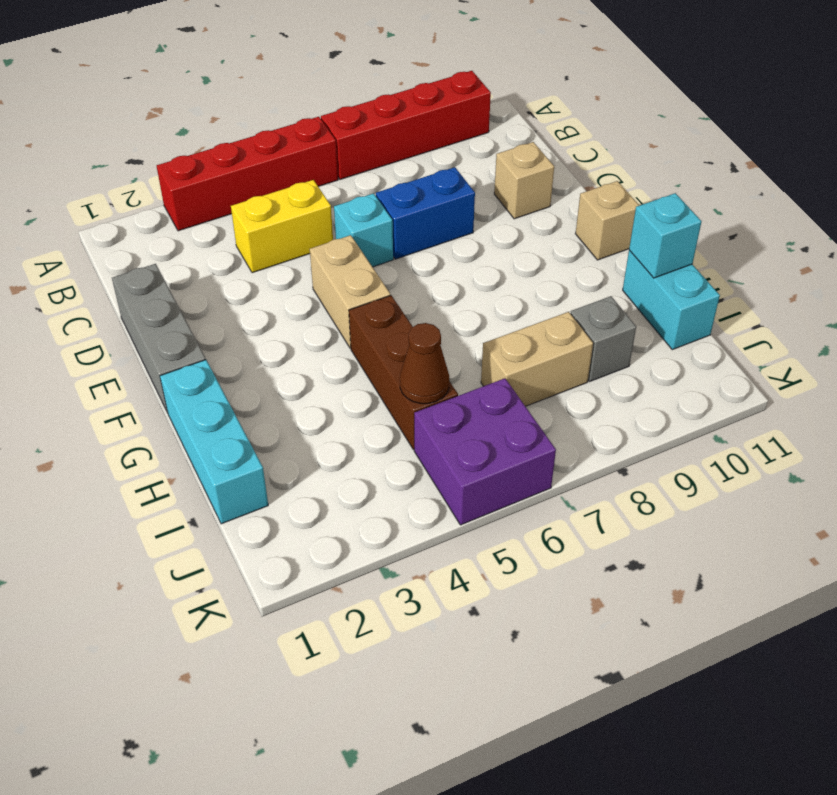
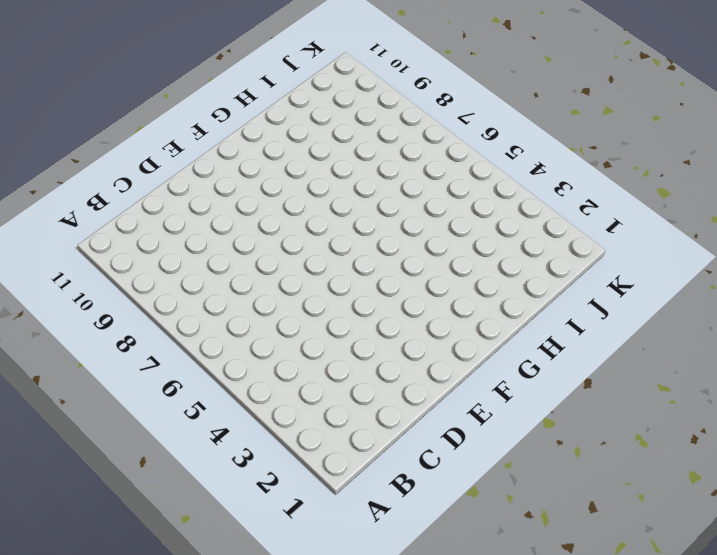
none -> red 1x4 brick [157,117,338,231]
none -> red 1x4 brick [321,71,491,179]
none -> yellow 1x2 brick [231,180,333,273]

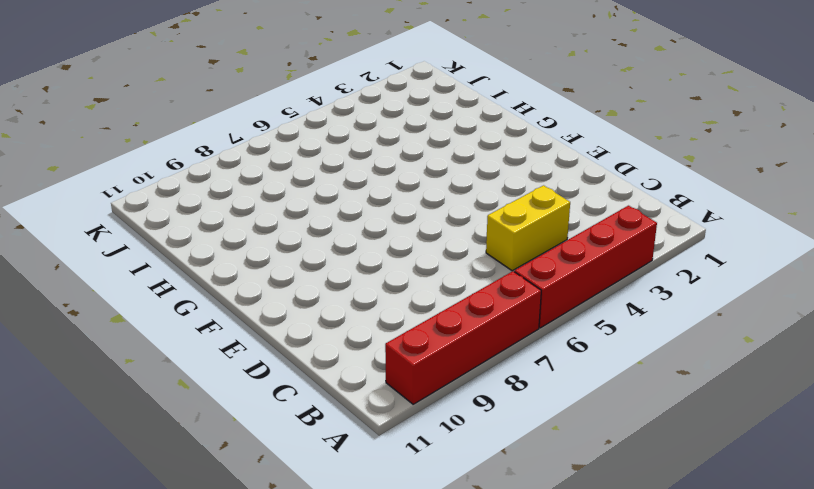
none -> grey 1x3 brick [112,264,206,413]
none -> cyan 1x1 brick [334,194,393,267]
none -> blue 1x2 brick [376,167,475,259]

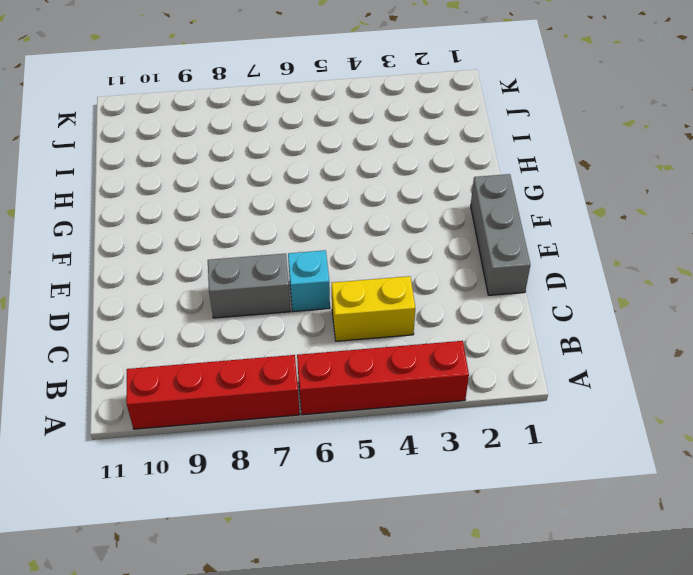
grey 1x2 brick [208,254,290,318] -> blue 1x2 brick [376,167,475,259]
none -> tan 1x1 brick [494,142,554,219]
none -> tan 1x2 brick [310,235,390,348]
none -> tan 1x1 brick [576,181,639,260]

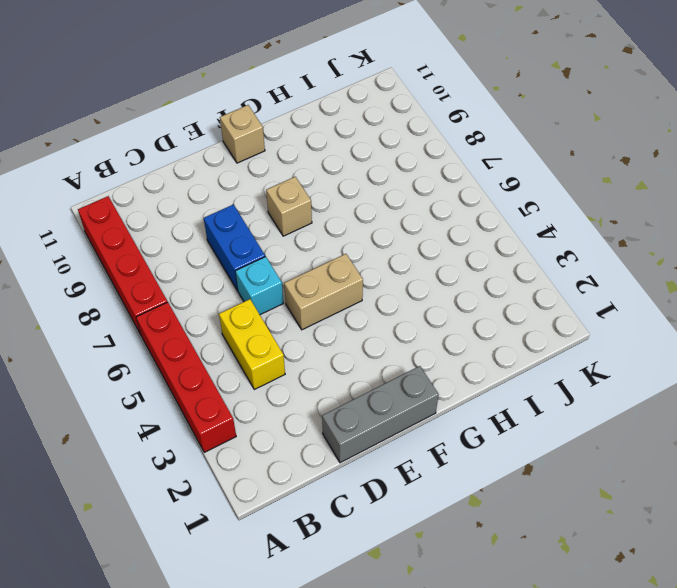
tan 1x1 brick [266,177,312,236] -> tan 1x1 brick moved to [494,142,554,219]
none -> cyan 1x3 brick [160,360,268,524]
none -> brown 1x3 brick [349,295,458,450]
none -> cyan 1x2 brick [623,250,720,350]

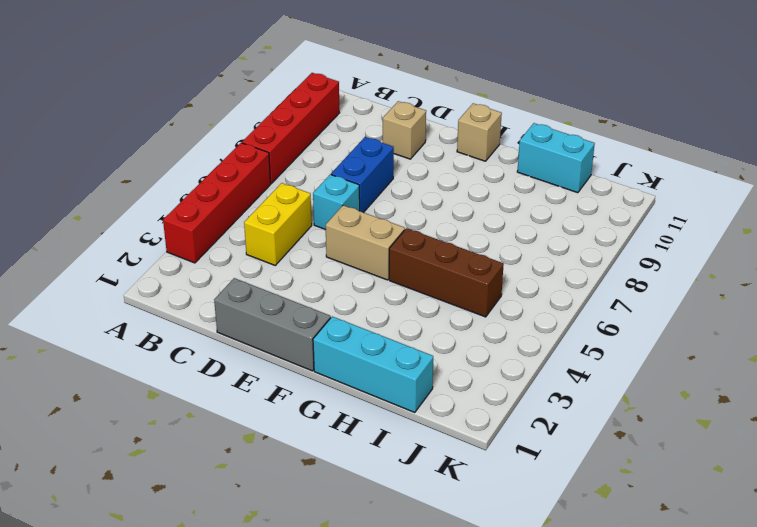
none -> tan 1x2 brick [481,312,593,406]
none -> grey 1x1 brick [570,296,636,381]
none -> purple 2x2 brick [414,378,556,525]

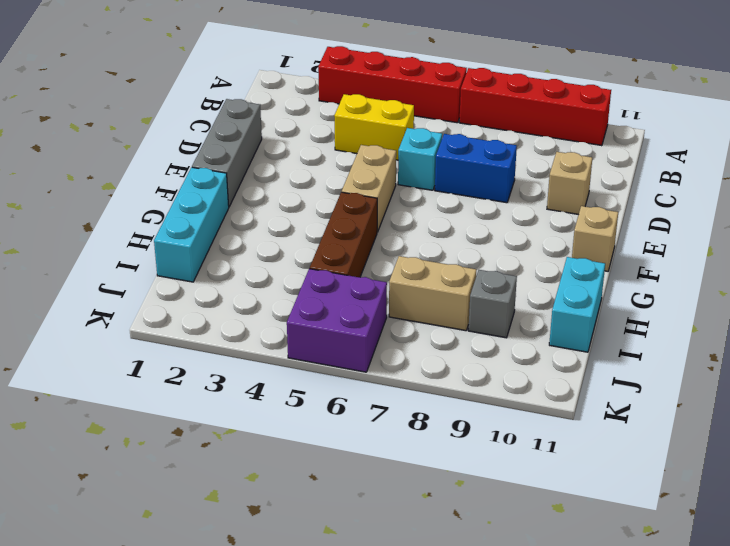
none -> cyan 1x1 brick [629,193,701,278]
none -> brown 1x1 cone [400,323,449,404]

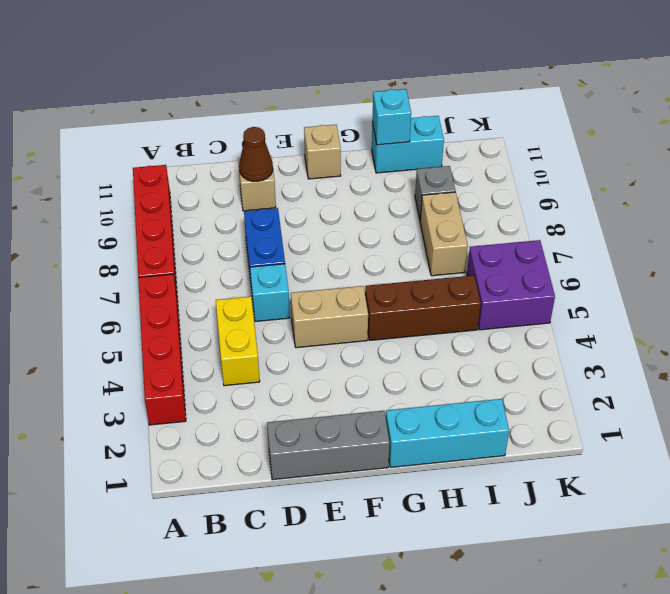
brown 1x1 cone [239,127,273,181] -> brown 1x1 cone moved to [400,323,449,404]

